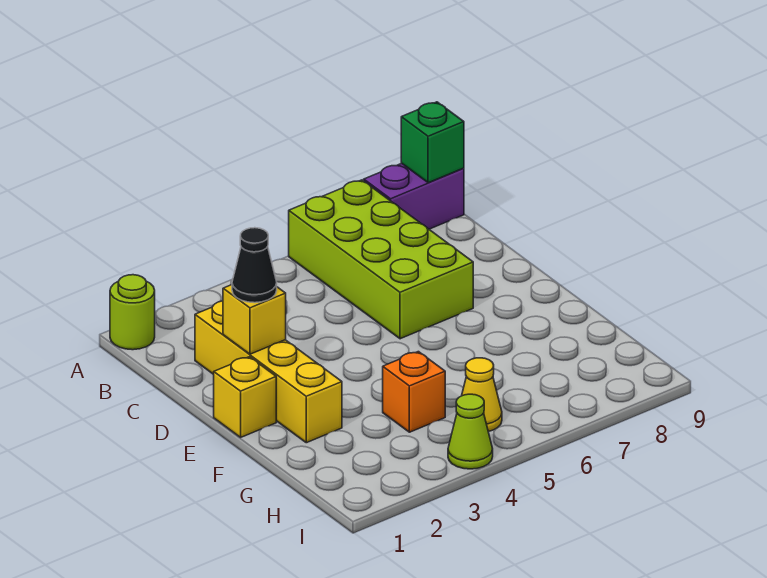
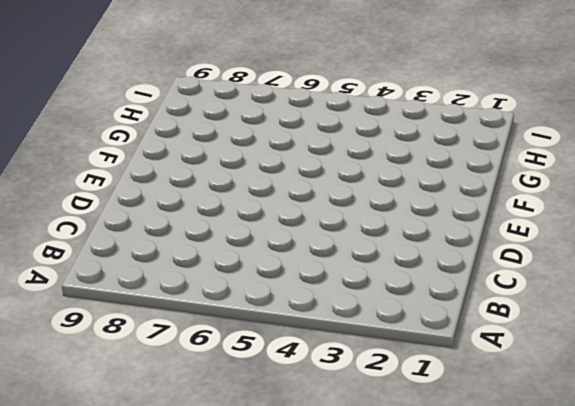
none -> lime 1x1 round brick [110,275,155,350]
none -> lime 2x4 brick [289,180,473,339]

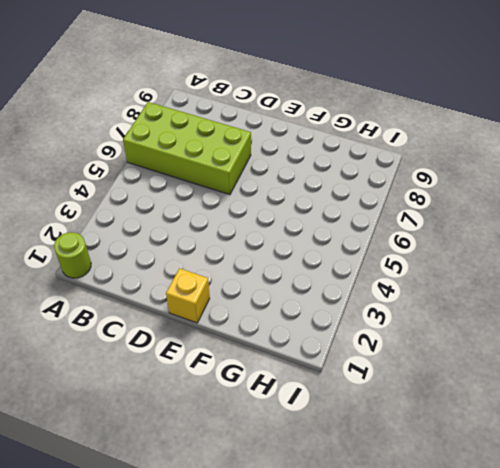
none -> purple 1x2 brick [364,163,464,229]
none -> yellow 1x4 brick [195,301,342,443]

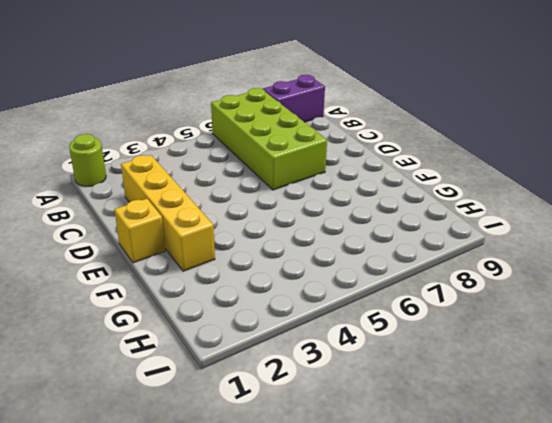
none -> orange 1x1 brick [383,352,445,432]
none -> yellow 1x1 cone [462,358,502,432]

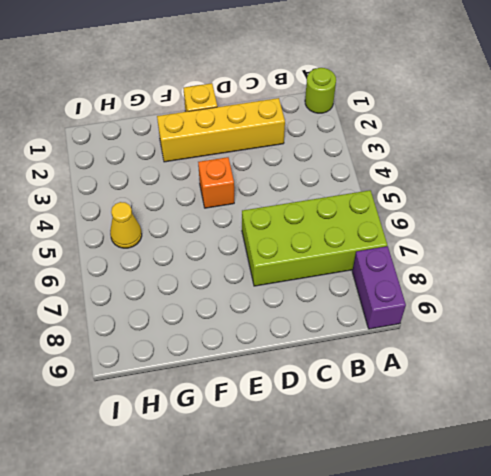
orange 1x1 brick [198,157,234,208] -> orange 1x1 brick moved to [383,352,445,432]
none -> lime 1x1 cone [448,394,493,469]
none -> green 1x1 brick [401,102,464,183]

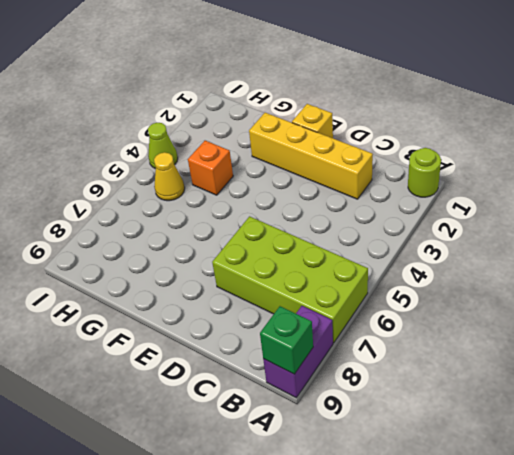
none -> yellow 1x1 brick [223,285,286,354]
none -> black 1x1 cone [232,228,277,303]

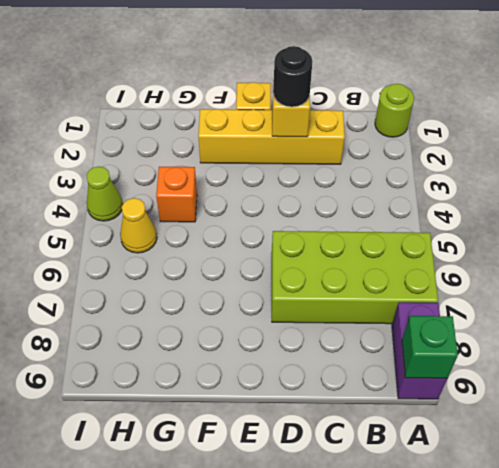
black 1x1 round brick [273,46,312,107] -> black 1x1 cone [232,228,277,303]

